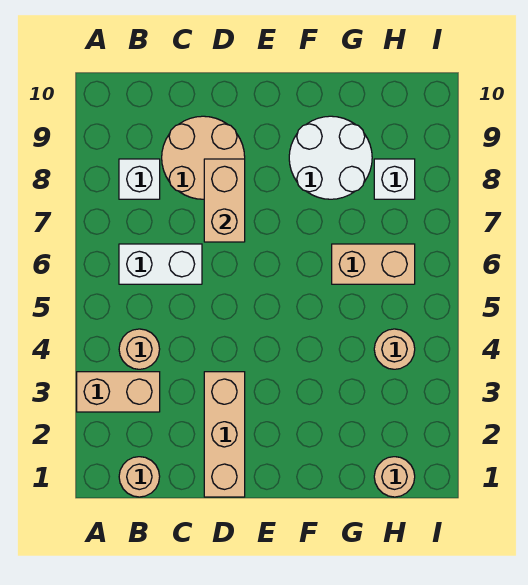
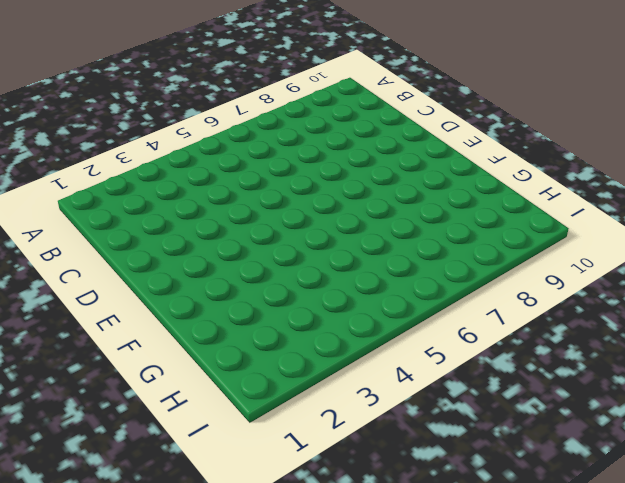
none -> tan 1x2 brick [77,372,160,412]
none -> tan 1x1 round brick [119,457,160,497]
none -> tan 1x1 round brick [119,329,160,369]

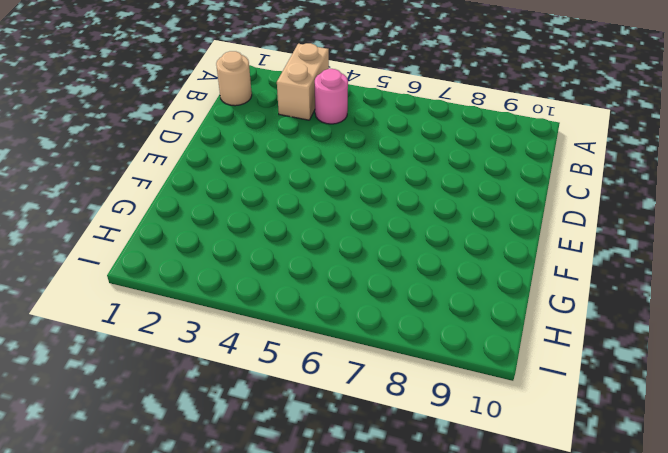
pink 1x1 round brick [315,69,348,124] -> tan 1x1 round brick [119,329,160,369]
none -> white 1x2 brick [119,244,202,284]
none -> white 1x1 brick [119,159,160,199]
none -> tan 2x2 round brick [162,116,245,199]

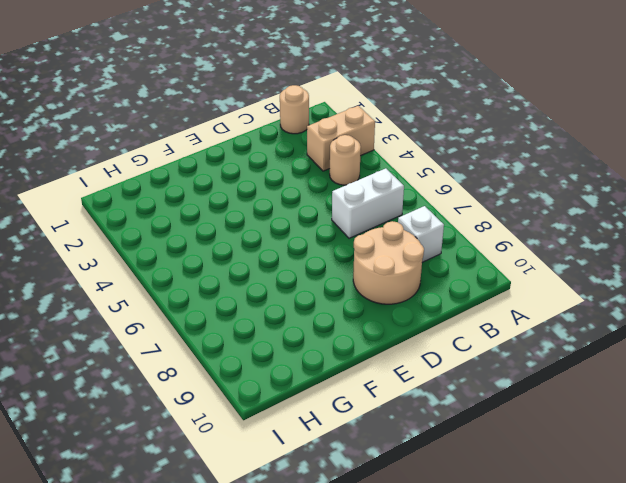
none -> tan 1x3 brick [204,372,245,497]
none -> white 2x2 round brick [289,116,372,199]
none -> tan 1x2 brick [332,244,415,284]

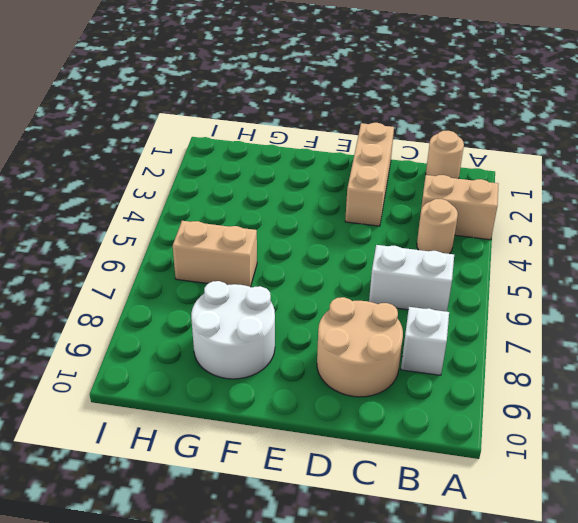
none -> tan 1x1 round brick [374,457,415,497]
none -> tan 1x1 round brick [374,329,415,369]
none -> white 1x1 brick [374,159,415,199]

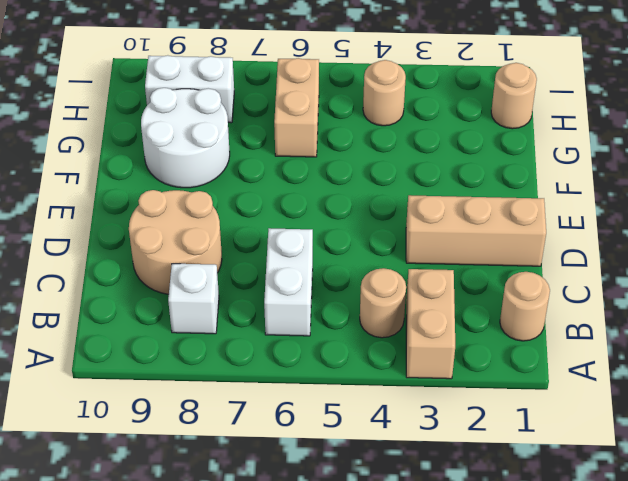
white 1x2 brick [145,55,234,123] -> white 1x1 brick [374,159,415,199]
none -> tan 1x2 brick [204,159,245,242]

